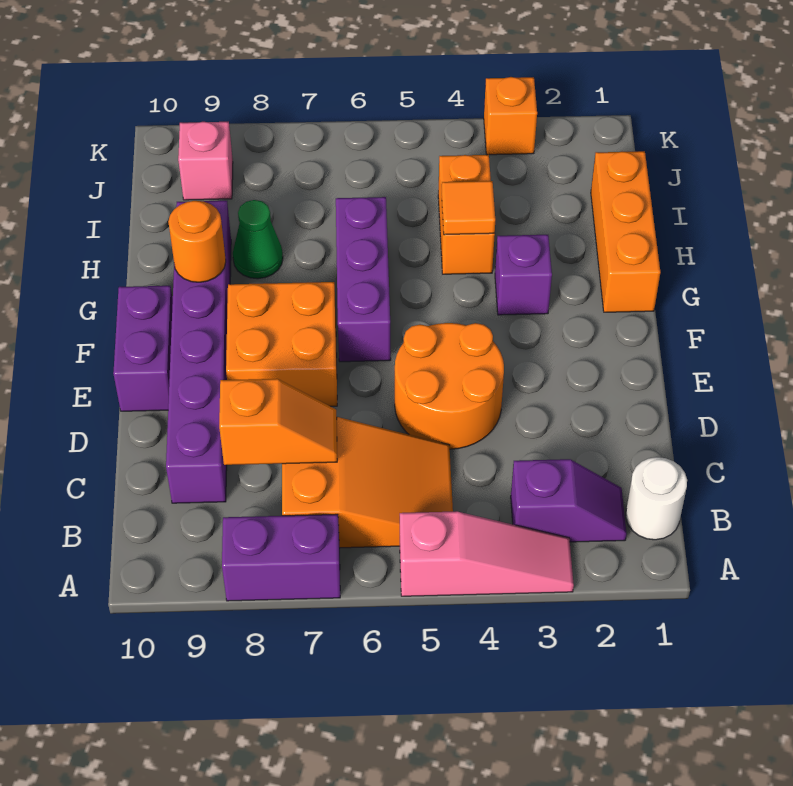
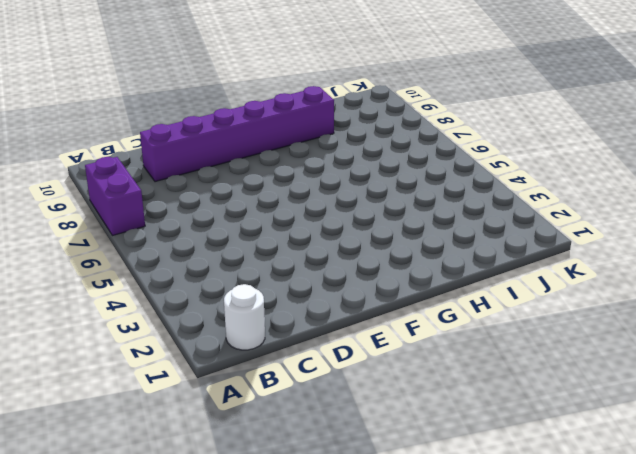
none -> pink 1x3 slope [400,511,574,596]
none -> purple 1x2 slope [511,459,627,542]
none -> orange 2x3 slope [282,417,453,548]

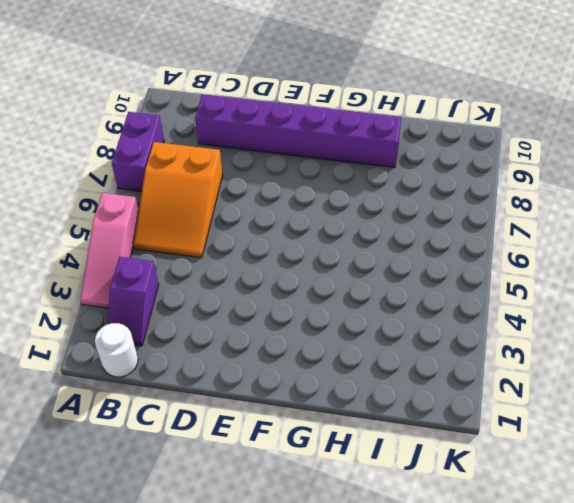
none -> orange 2x2 round brick [395,323,504,449]
none -> orange 2x2 brick [226,282,337,406]
none -> purple 1x2 brick [113,286,173,411]

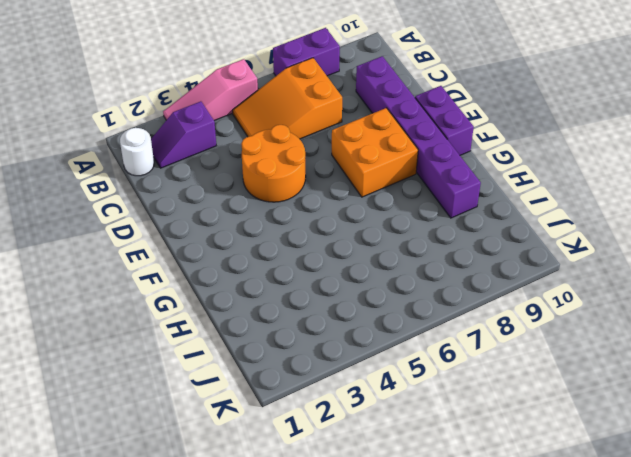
none -> purple 1x3 brick [336,197,391,362]
none -> orange 1x3 brick [591,151,660,312]
none -> purple 1x1 brick [495,235,552,315]

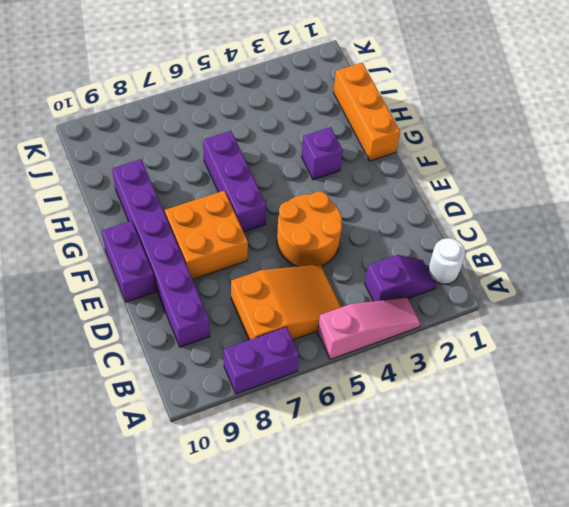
none -> orange 1x2 brick [438,155,495,274]
none -> green 1x1 cone [233,200,283,279]
none -> pink 1x1 brick [178,122,233,200]

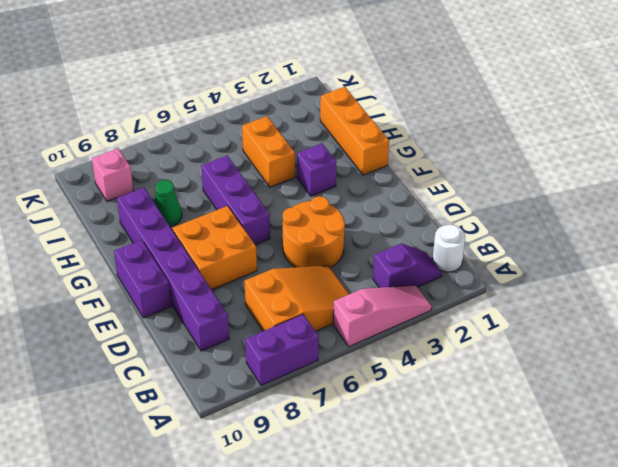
none -> orange 1x1 brick [484,77,537,155]
none -> orange 1x2 slope [219,379,337,465]
none -> orange 1x1 round brick [168,201,226,282]

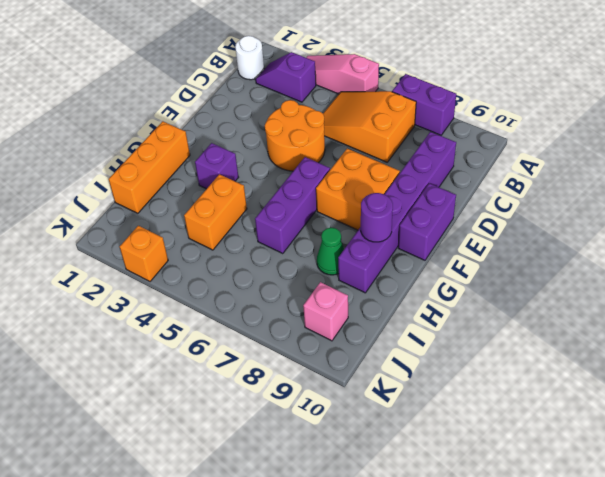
purple 1x1 round brick [361,193,393,242] -> orange 1x1 round brick [168,201,226,282]
none -> orange 1x2 slope [219,379,337,465]
none -> orange 1x1 tile [442,181,495,235]

